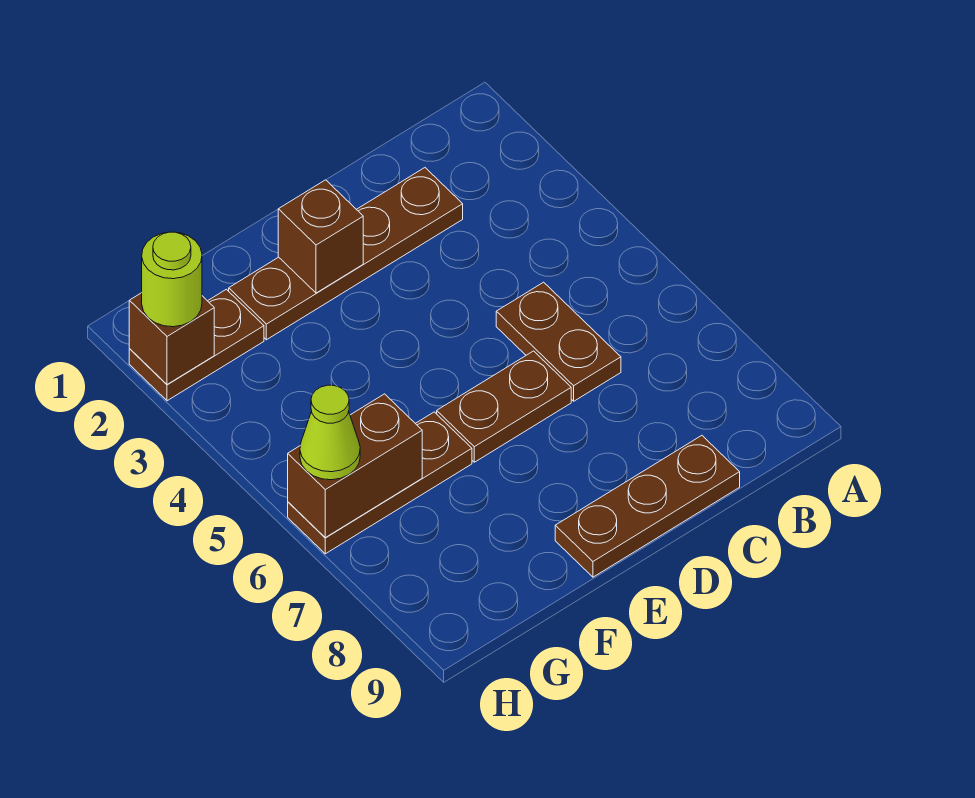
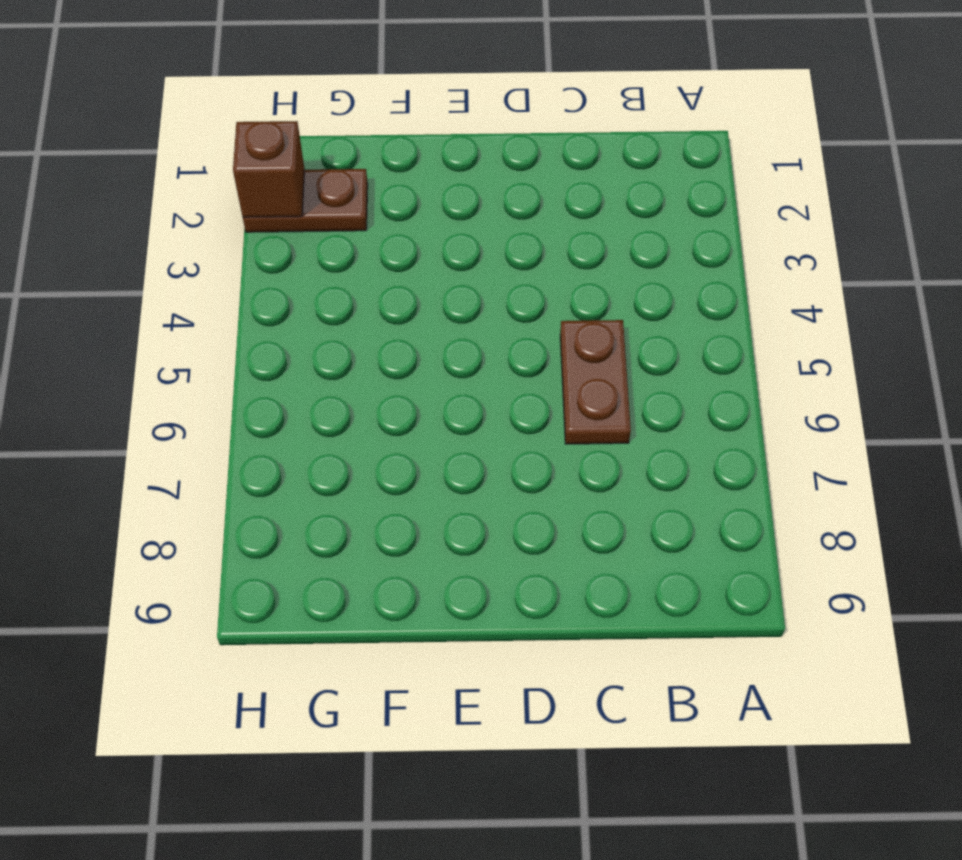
none -> brown 1x4 plate [229,168,463,340]
none -> brown 1x3 plate [555,436,740,577]

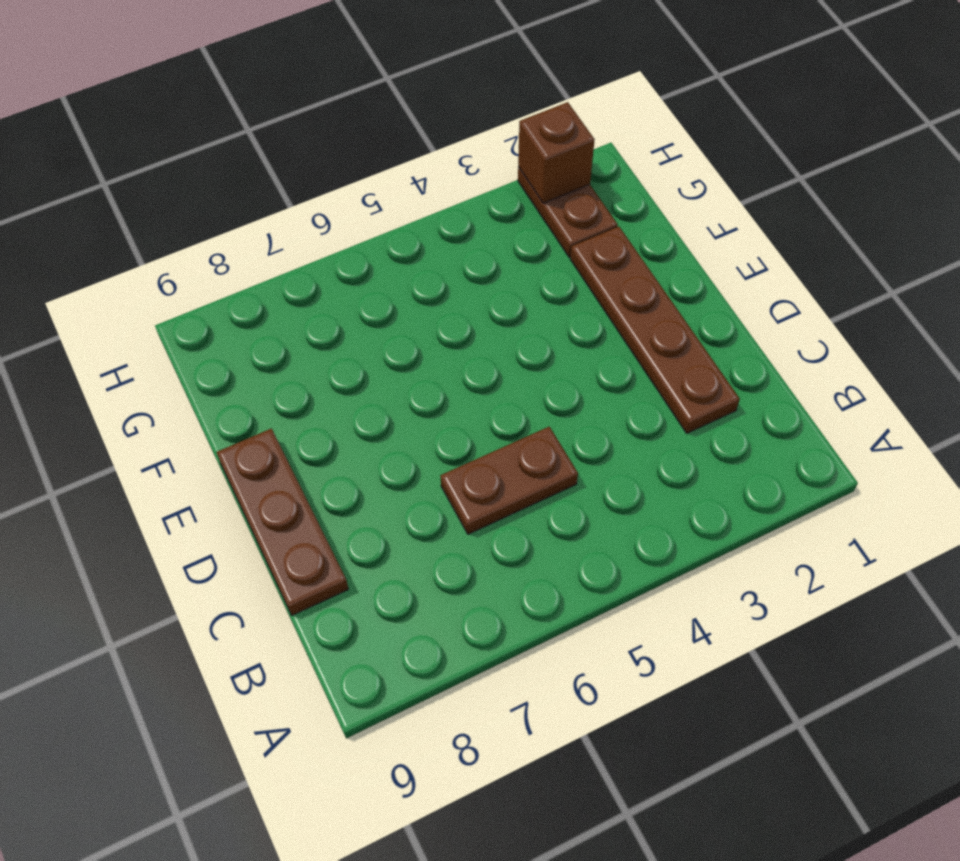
none -> brown 1x2 plate [437,351,571,462]
none -> brown 1x3 plate [288,412,472,554]

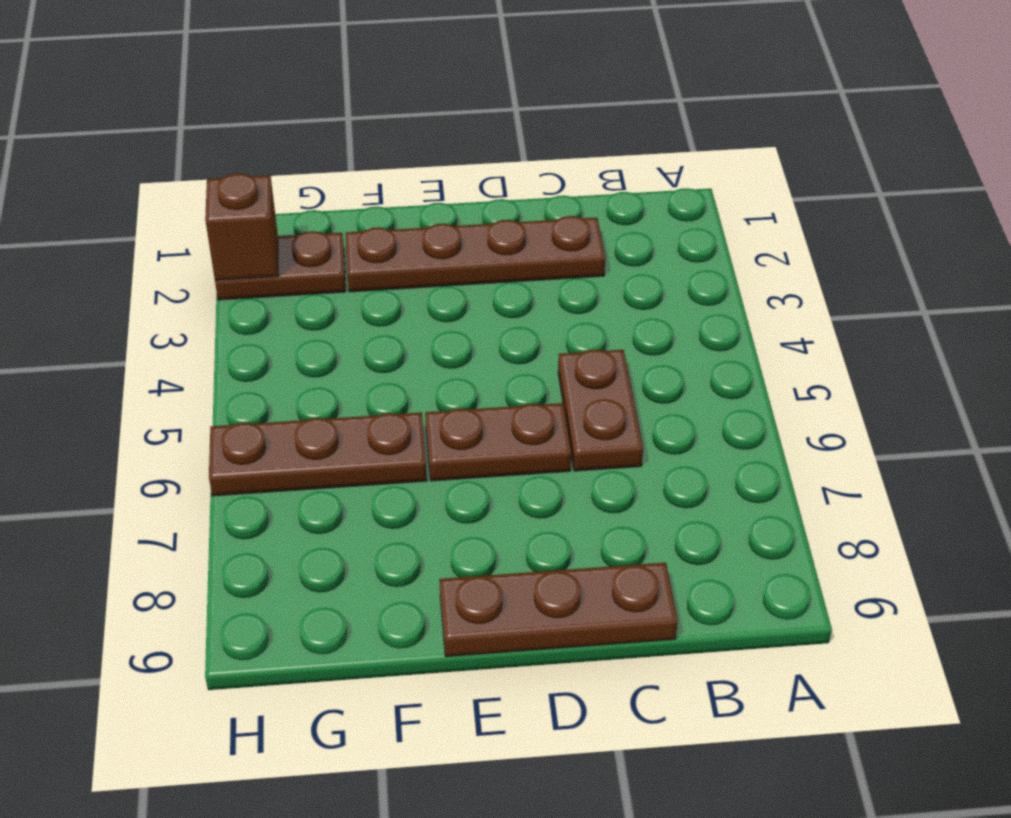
none -> brown 1x1 brick [278,180,363,293]
none -> brown 1x2 brick [288,394,422,538]

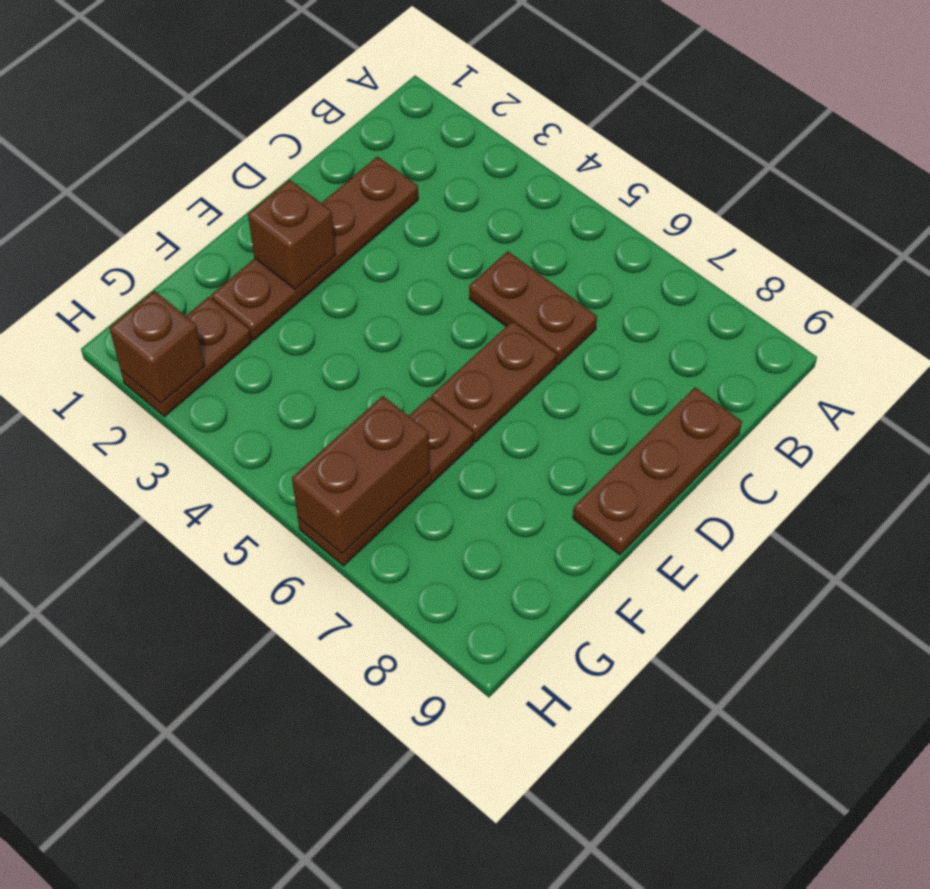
none -> lime 1x1 round brick [142,232,202,327]
none -> lime 1x1 cone [300,385,360,480]

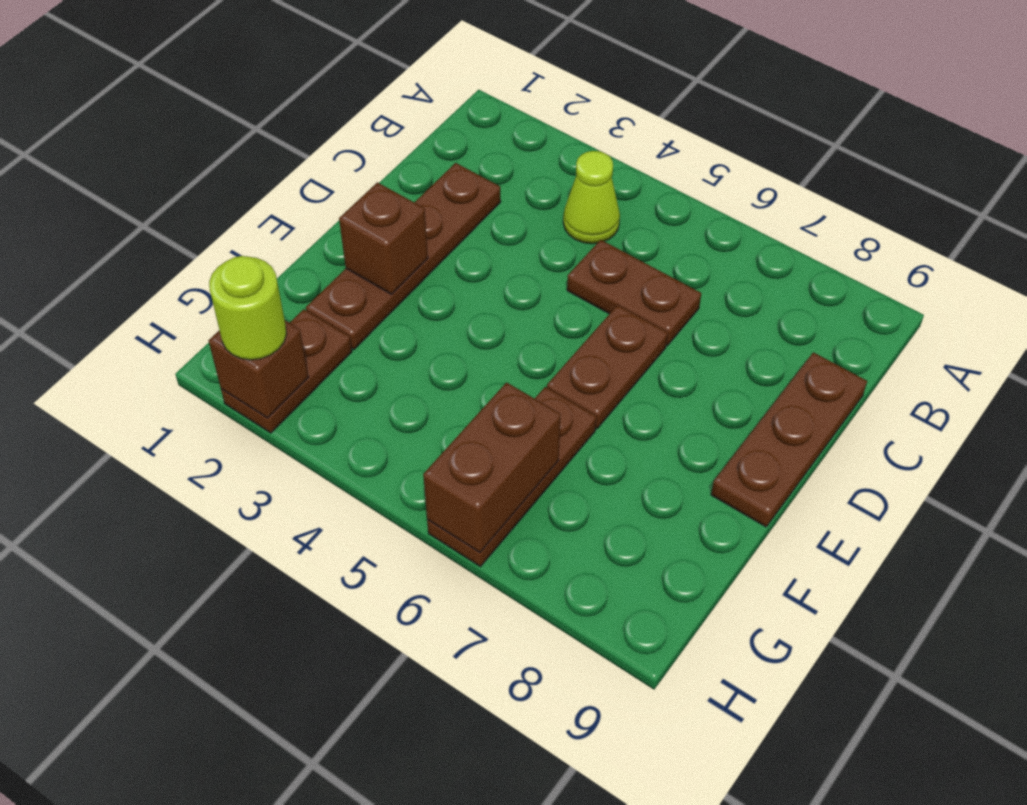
lime 1x1 cone [563,151,620,244] -> lime 1x1 cone moved to [300,385,360,480]

